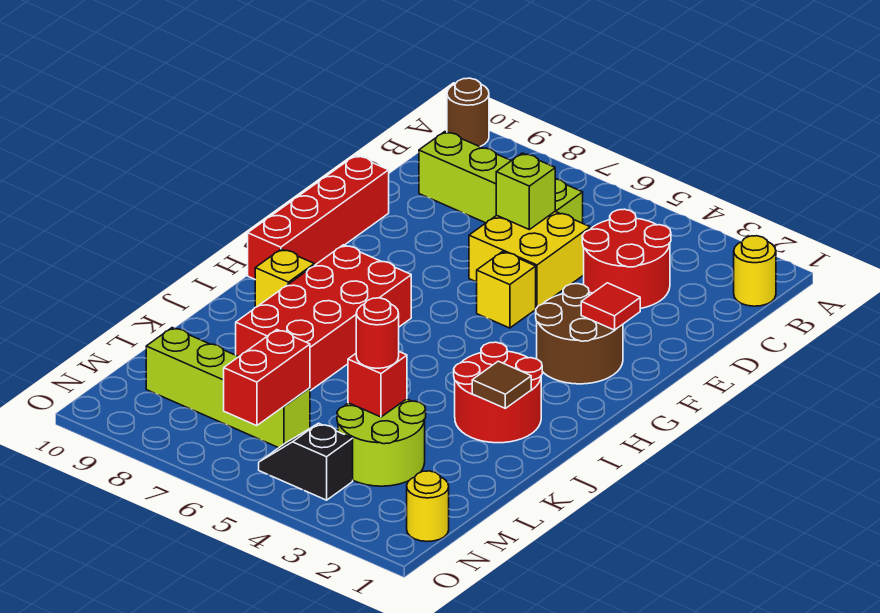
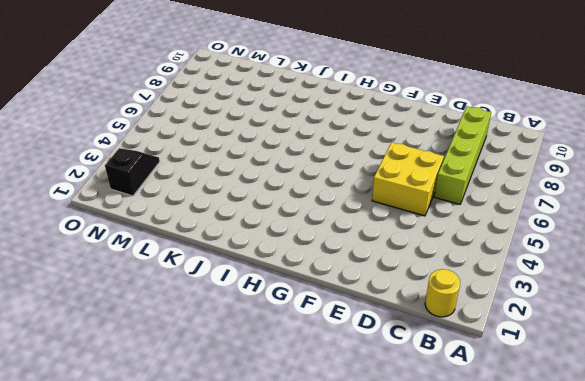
black 1x2 slope [105,148,160,196] -> black 1x2 slope moved to [259,423,353,500]
none -> brown 1x1 round brick [447,78,489,147]
none -> red 2x2 round brick [582,209,671,309]
none -> red 1x4 brick [248,155,389,279]

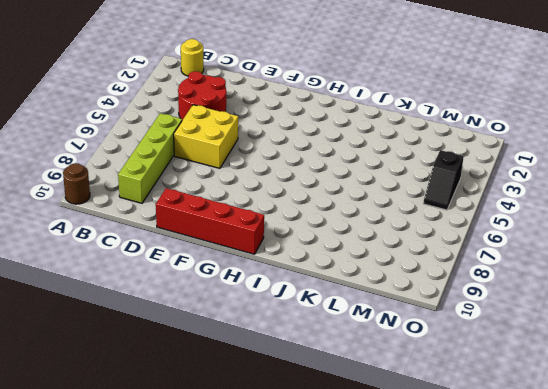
none -> brown 2x2 round brick [536,284,623,384]
none -> yellow 1x1 brick [477,252,536,328]
none -> red 2x4 brick [236,245,411,391]

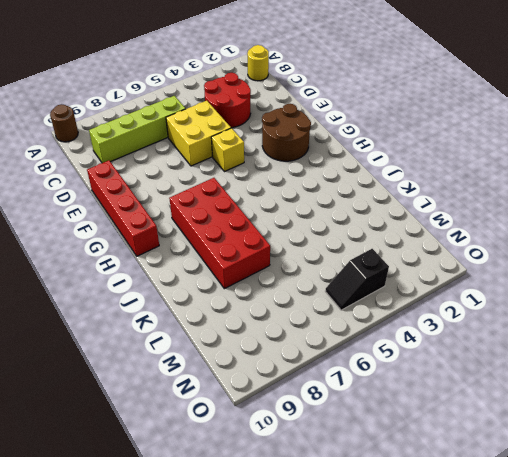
none -> red 2x2 round brick [454,342,542,443]
none -> yellow 1x1 brick [255,249,314,307]
none -> lime 2x2 round brick [337,399,426,486]

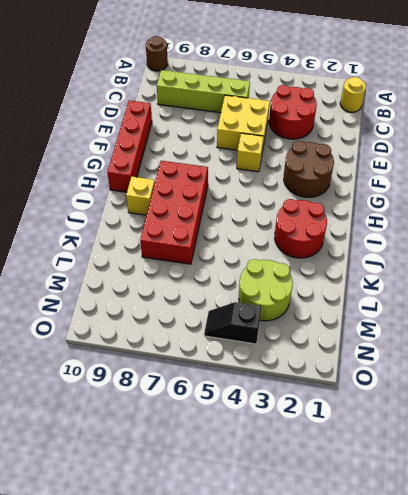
none -> lime 1x4 brick [146,328,310,448]
none -> yellow 1x1 round brick [407,471,449,541]
none -> lime 1x1 brick [496,153,555,229]

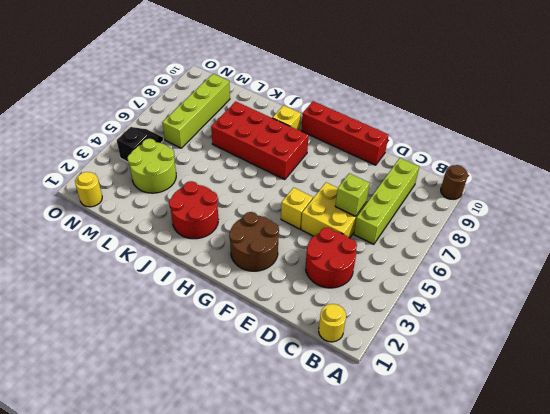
none -> red 1x1 tile [581,283,640,330]
none -> brown 1x1 tile [472,361,531,408]
none -> red 1x1 brick [348,352,407,417]

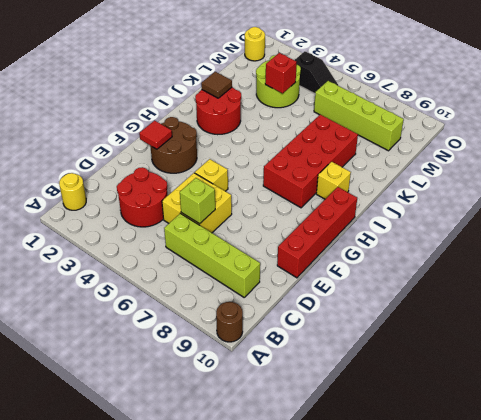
none -> red 1x2 brick [224,330,310,426]
none -> red 1x1 round brick [356,298,399,368]

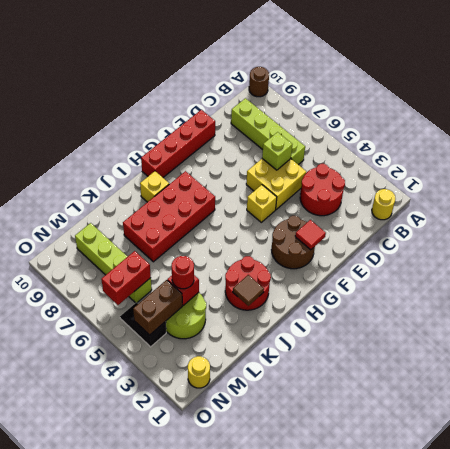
brown 1x2 brick [133,280,182,335] -> none

